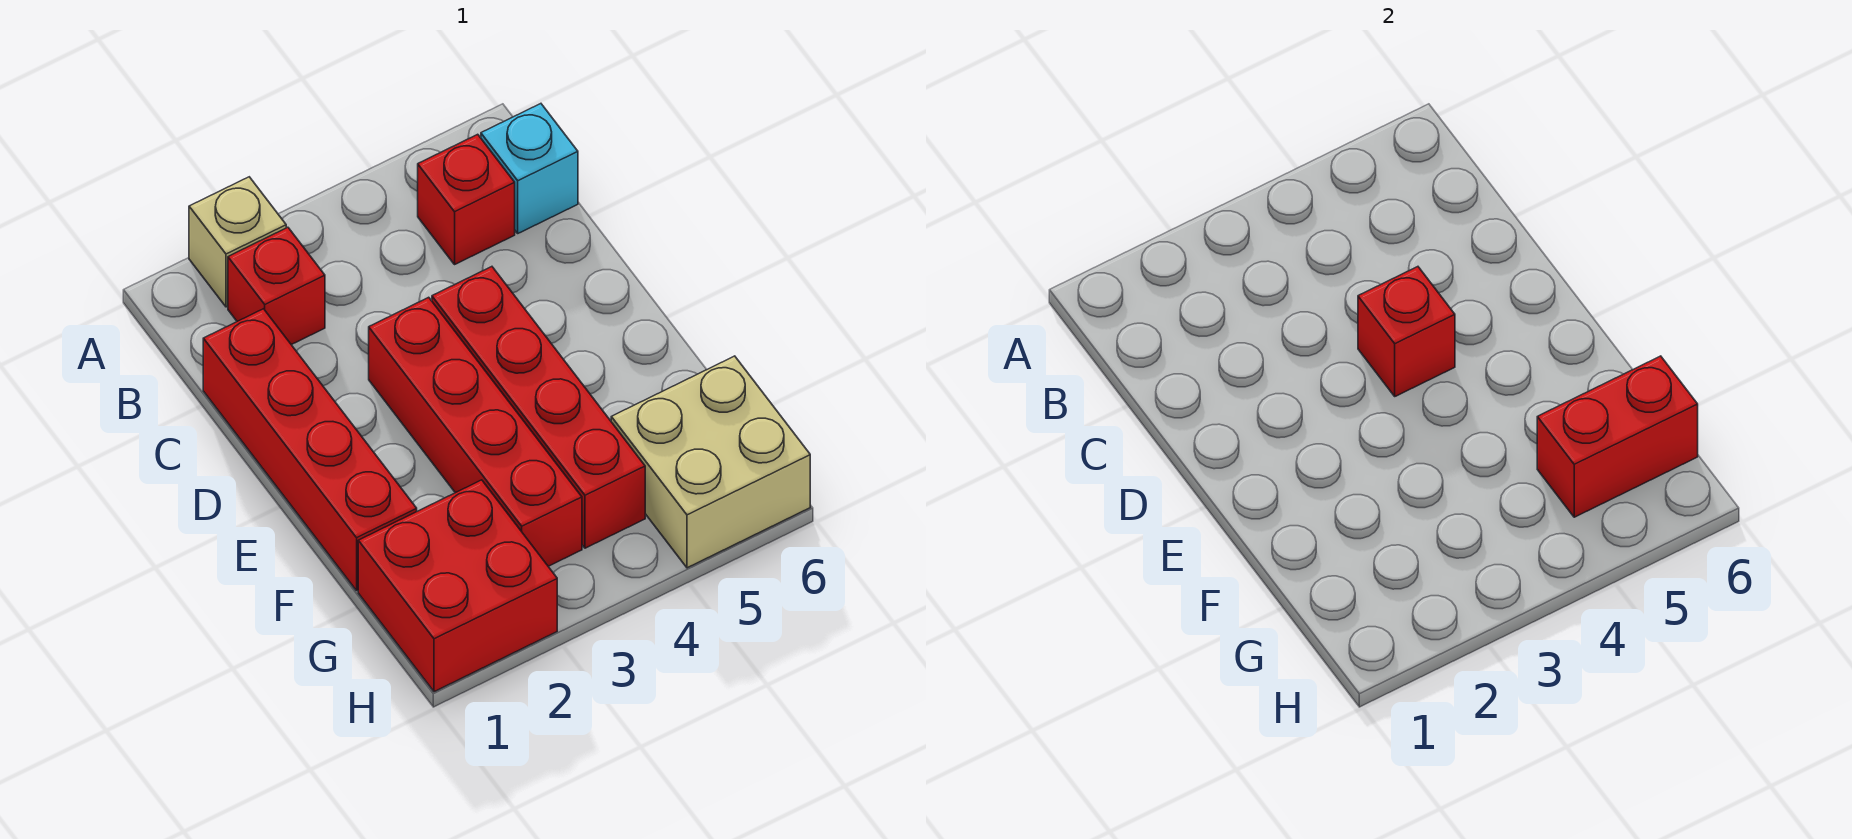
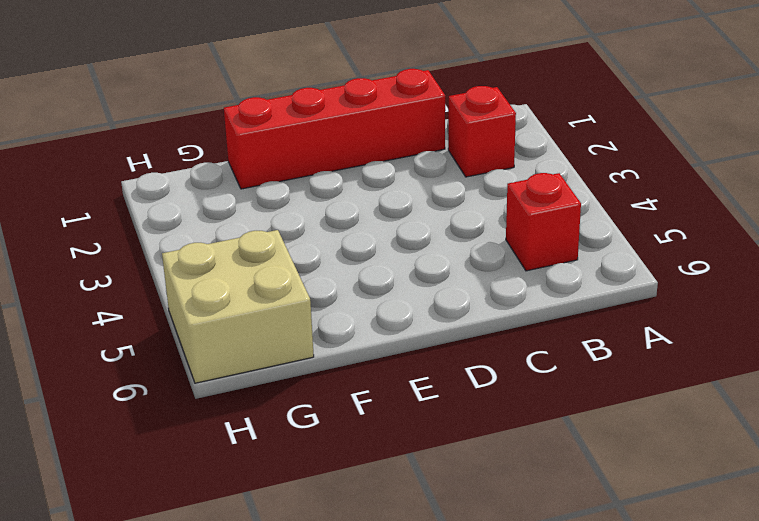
none -> tan 1x1 brick [189,177,286,307]
none -> cyan 1x1 brick [481,104,578,233]

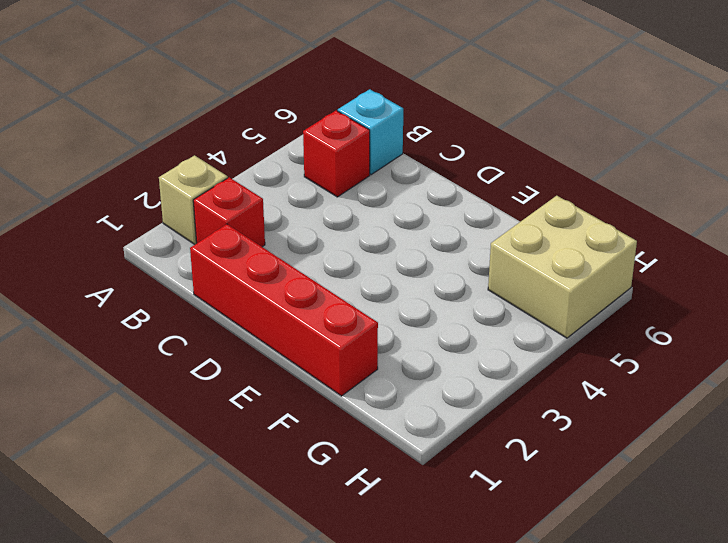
none -> red 1x4 brick [369,297,582,566]
none -> red 1x4 brick [432,267,645,548]

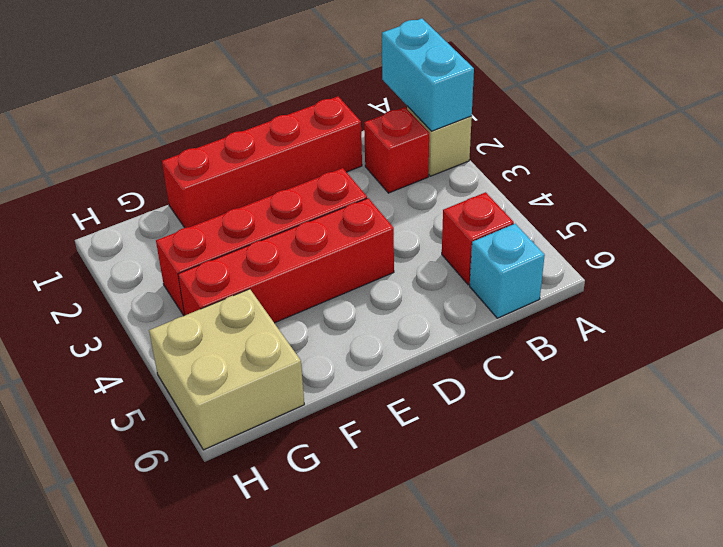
cyan 1x2 brick [382,19,474,131] -> none
none -> red 2x2 brick [358,480,557,692]
none -> red 1x1 brick [1358,267,1455,396]

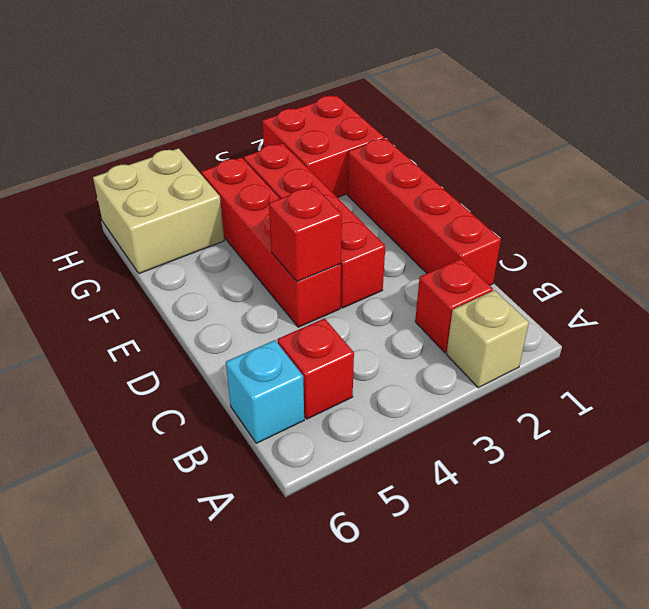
none -> red 1x2 brick [1537,356,1698,517]

